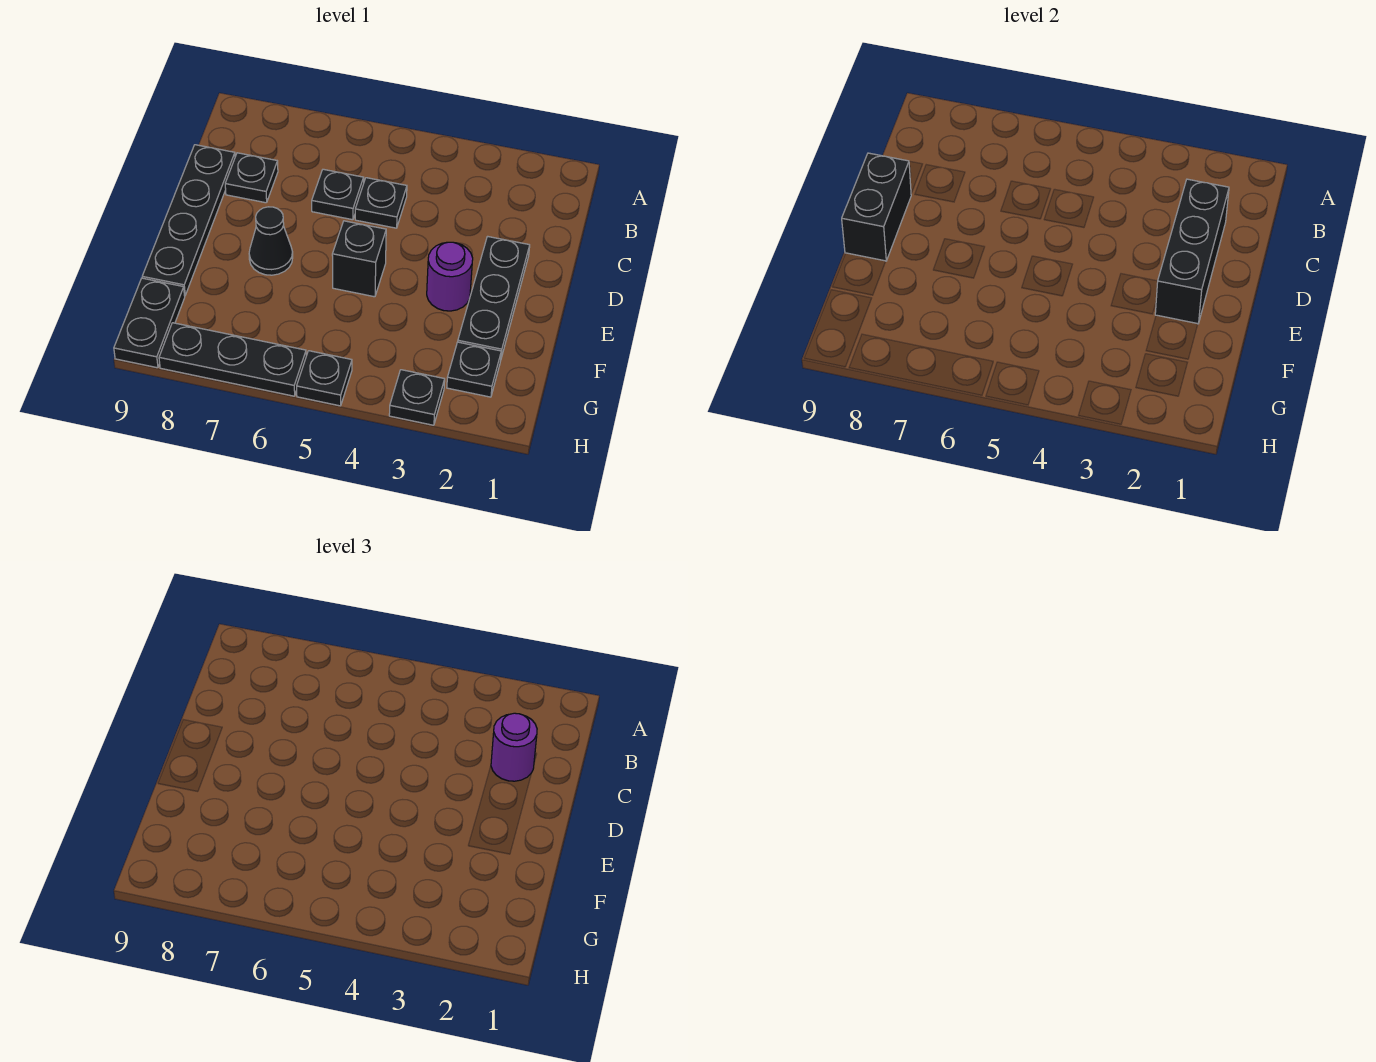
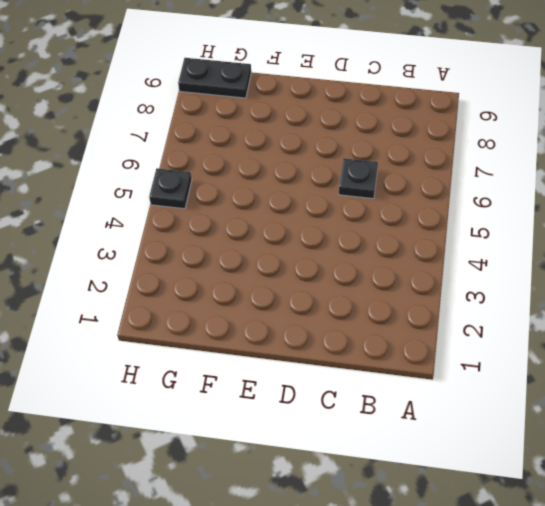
none -> black 1x1 plate [355,178,407,228]
none -> black 1x1 plate [225,153,278,203]
none -> black 1x4 plate [142,145,235,296]

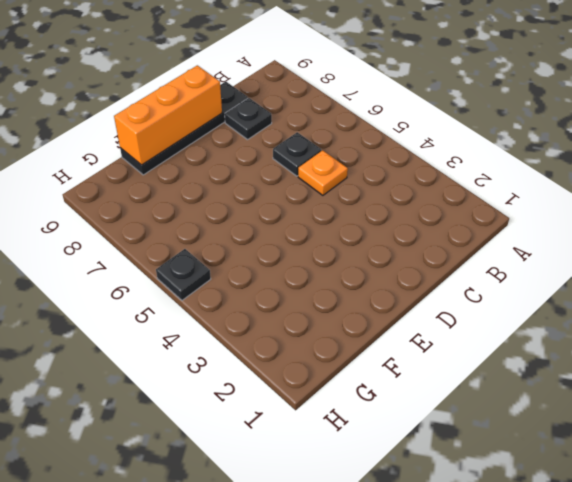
orange 1x1 plate [298,150,348,195] -> black 1x1 plate [355,178,407,228]
orange 1x3 brick [114,65,222,165] -> black 1x2 brick [842,153,911,261]
none -> black 1x3 plate [458,236,530,358]
none -> purple 1x1 round brick [427,242,473,311]
none -> black 1x1 brick [332,221,386,297]

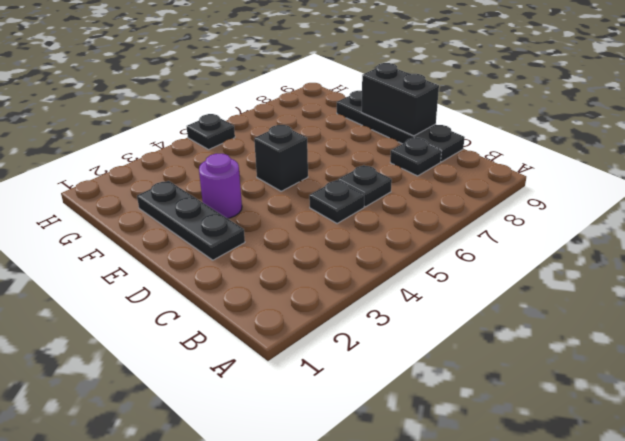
none -> black 1x1 cone [249,207,293,275]
none -> black 1x1 plate [447,342,501,397]
none -> black 1x2 plate [114,278,185,368]

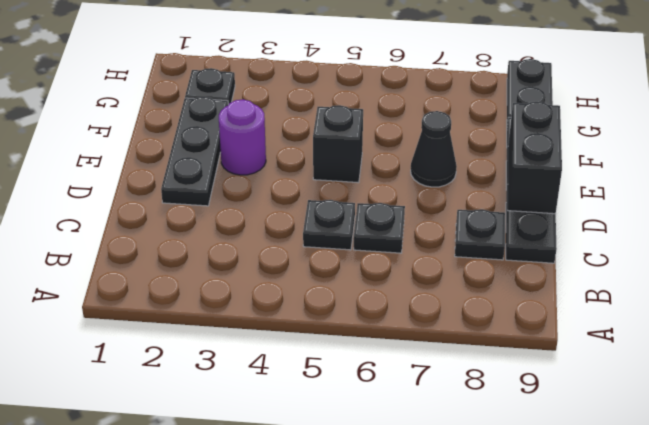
none -> black 1x1 plate [389,370,445,425]
none -> black 1x1 plate [297,351,352,406]
none -> black 1x3 plate [159,323,306,396]

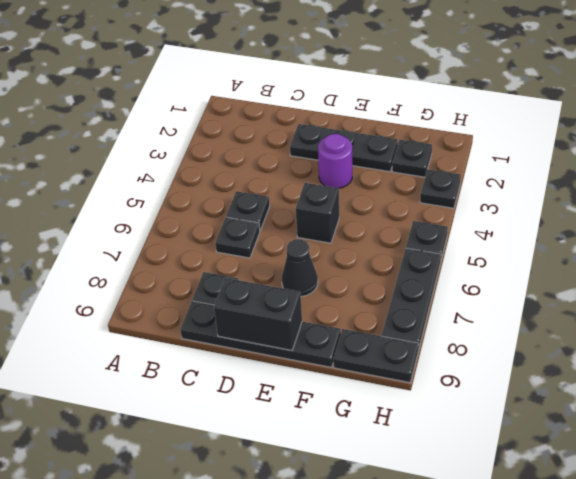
none -> black 1x3 brick [1155,179,1229,324]
none -> purple 1x1 round brick [491,713,537,781]

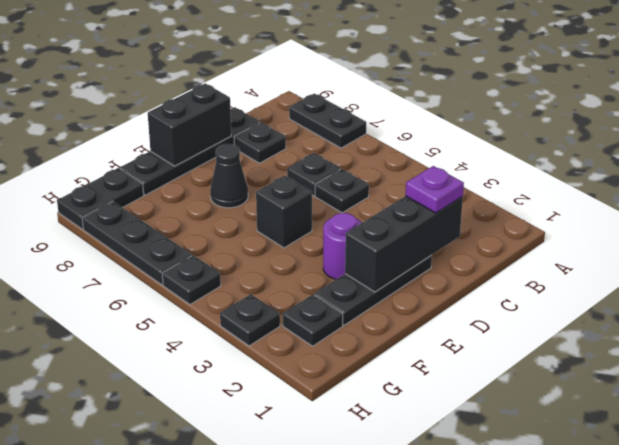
black 1x2 plate [289,94,366,148] -> none
purple 1x1 plate [405,166,464,213] -> purple 1x1 round brick [491,713,537,781]

